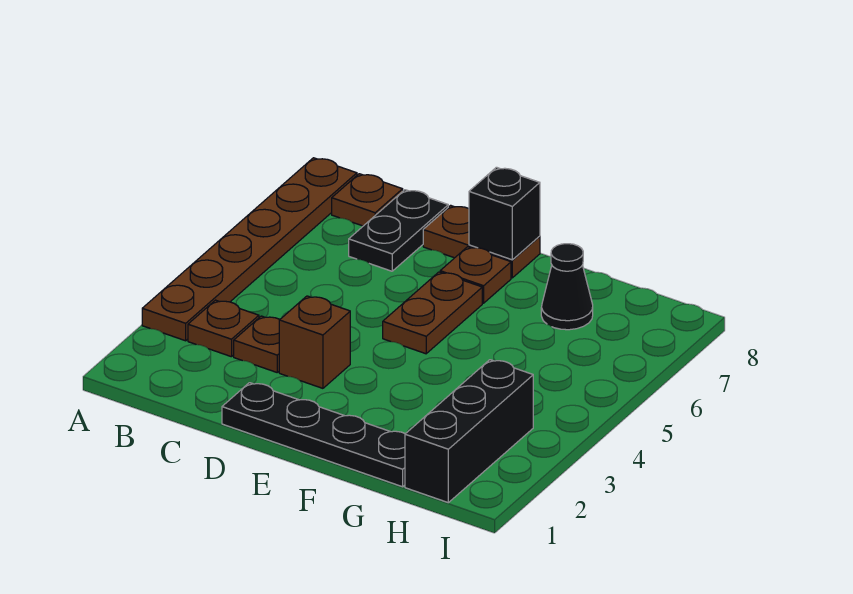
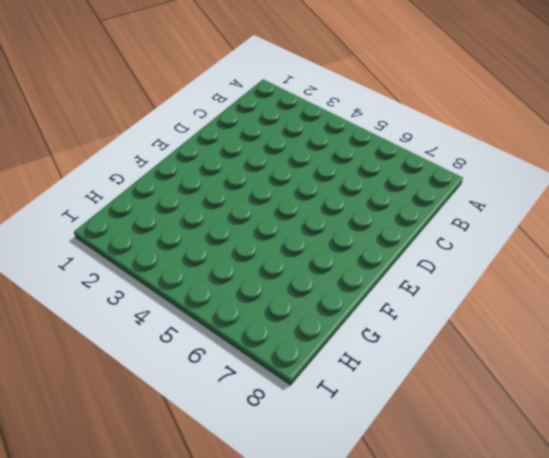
none -> brown 1x6 plate [142,158,357,341]
none -> brown 1x1 plate [188,300,259,357]
none -> brown 1x1 plate [332,174,403,226]

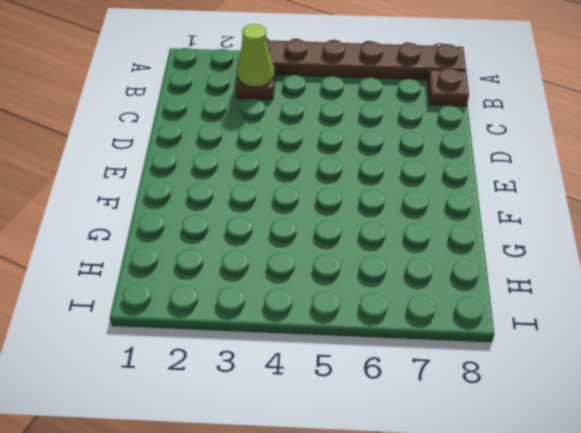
lime 1x1 cone [237,24,274,87] -> none
none -> brown 1x1 plate [234,316,280,372]
none -> black 1x2 plate [349,190,448,271]
none -> black 1x4 plate [222,383,405,487]

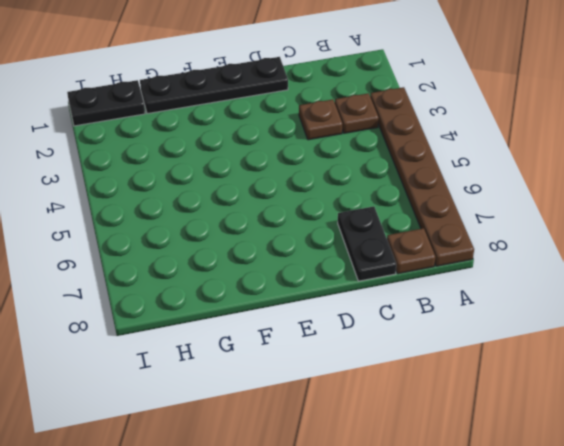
black 1x2 plate [67,80,145,126] -> black 1x3 brick [405,360,533,503]
none -> brown 1x1 brick [279,296,350,388]
none -> brown 1x2 plate [423,205,540,278]
none -> brown 1x2 plate [383,272,482,354]

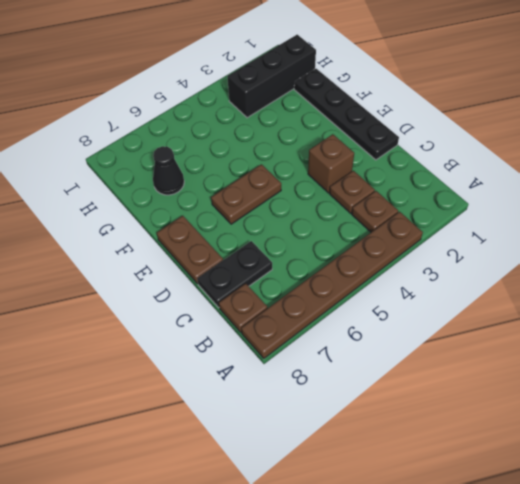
none -> brown 1x1 plate [440,247,511,303]
none -> black 1x1 brick [469,167,540,260]

